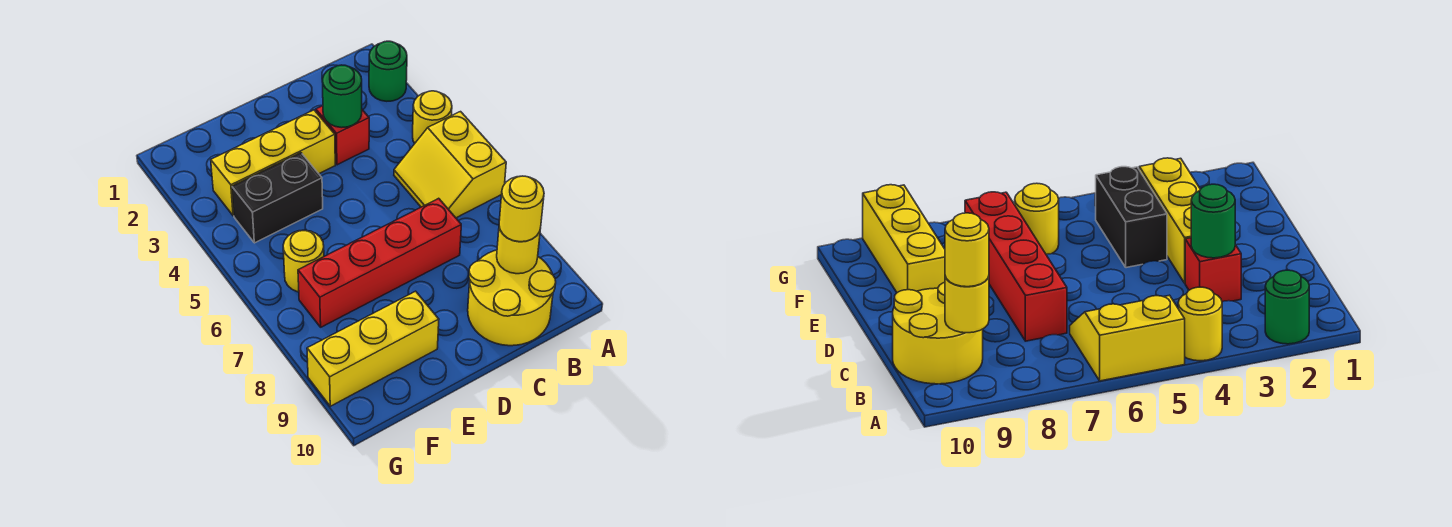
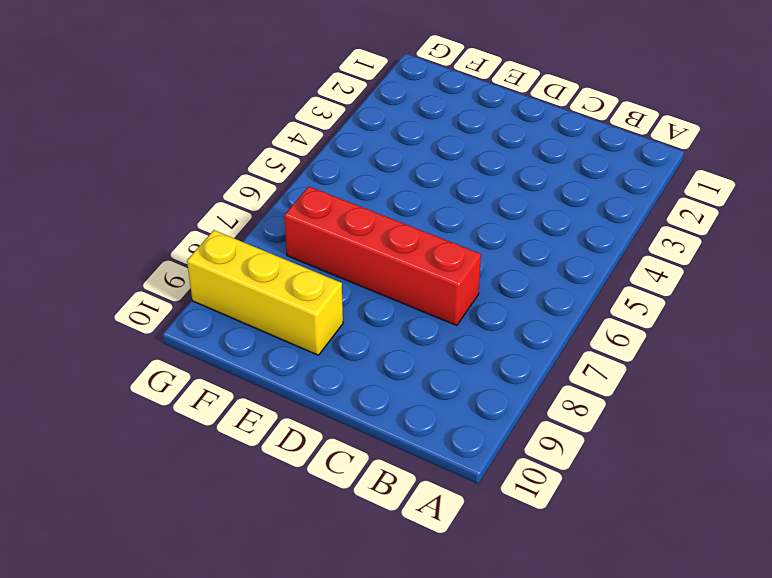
none -> green 1x1 round brick [369,41,407,101]
none -> yellow 1x1 round brick [413,91,452,143]
none -> yellow 2x2 slope [394,112,506,218]

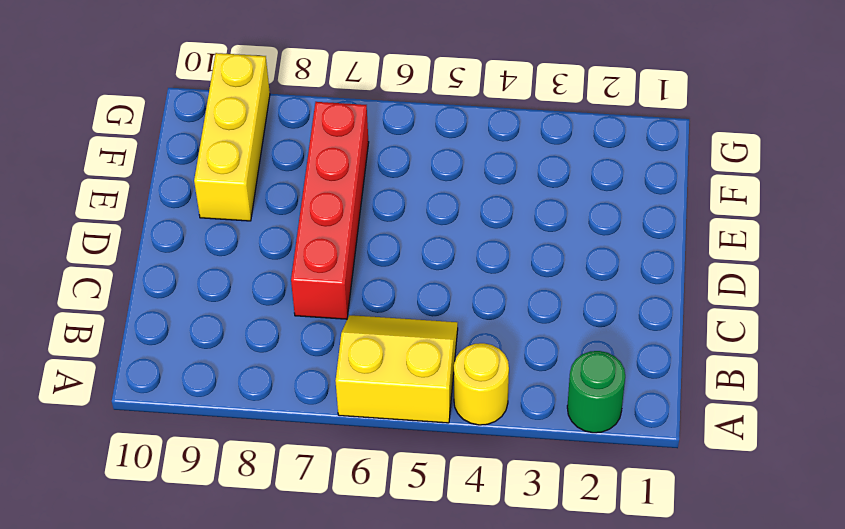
none -> yellow 2x2 round brick [468,250,556,346]
none -> red 1x1 brick [316,106,369,165]
none -> yellow 1x3 brick [211,110,335,216]

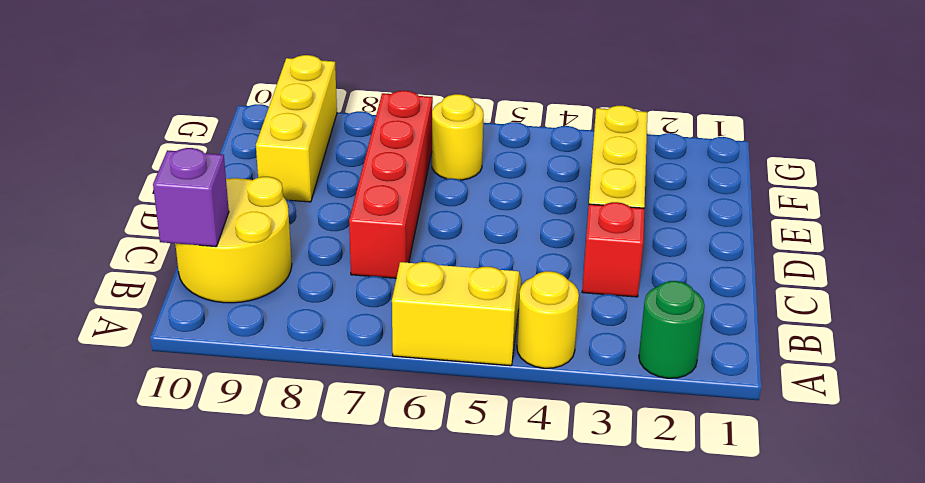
purple 1x1 brick [153,148,229,247] -> none
none -> black 1x2 brick [232,153,323,243]
none -> yellow 1x1 round brick [497,227,541,274]
none -> green 1x1 round brick [322,65,362,128]

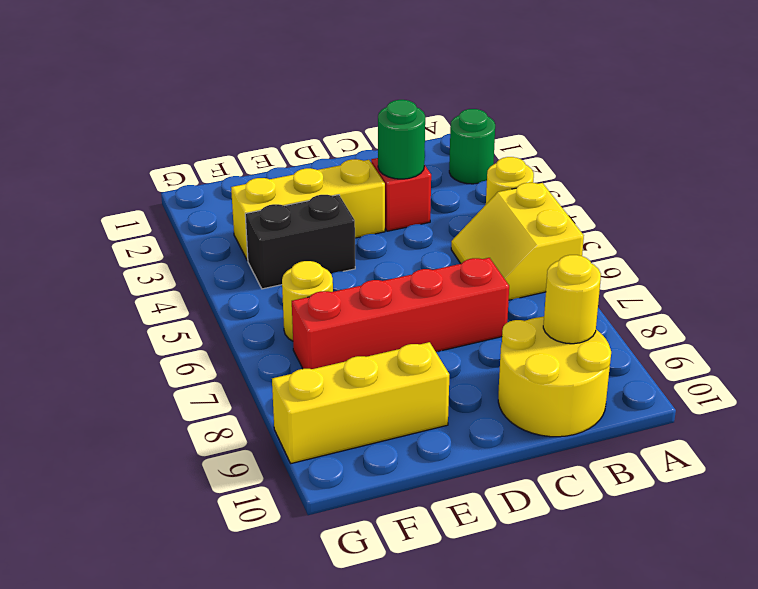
none -> yellow 1x1 round brick [499,176,544,242]

